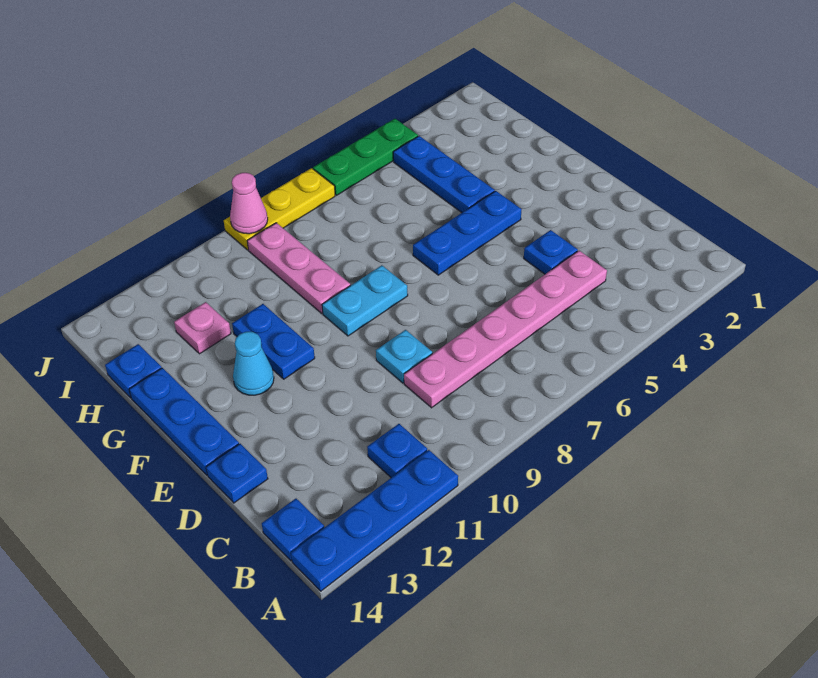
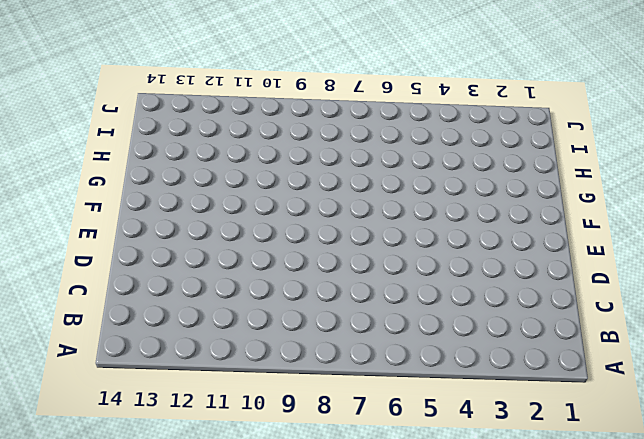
none -> blue 1x4 plate [291,450,458,591]
none -> blue 1x1 plate [367,424,427,478]
none -> blue 1x1 plate [262,499,324,561]

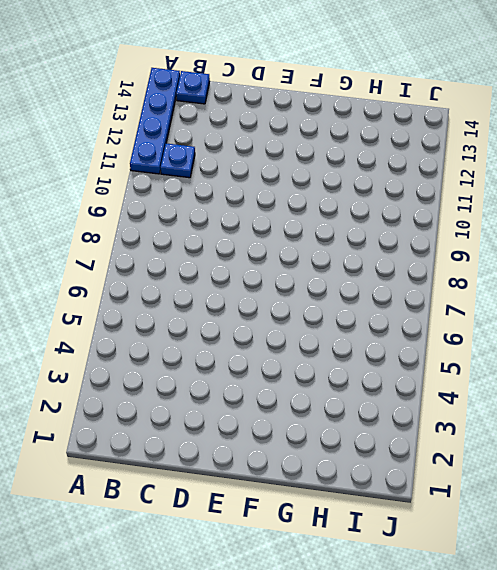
none -> pink 1x6 plate [404,251,607,408]
none -> blue 1x1 plate [524,230,578,274]
none -> cyan 1x1 plate [376,330,432,383]

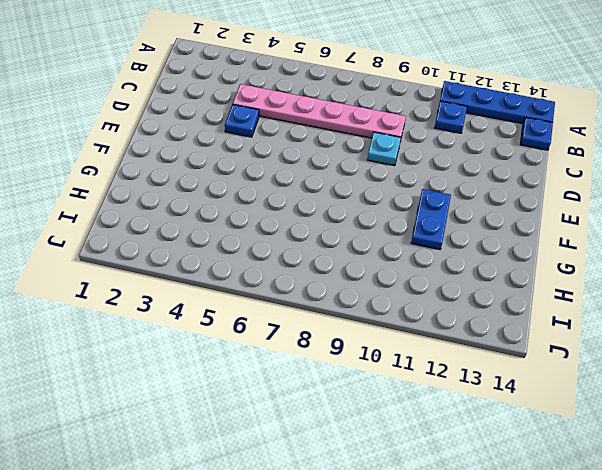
none -> blue 1x1 plate [206,444,268,503]
none -> blue 1x3 plate [129,368,239,475]
none -> blue 1x3 plate [413,191,522,275]

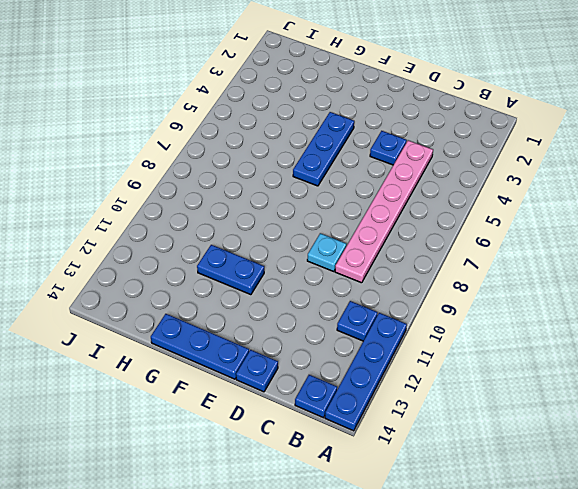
none -> cyan 1x2 plate [322,265,408,336]
none -> cyan 1x1 cone [233,332,274,395]
none -> blue 1x3 plate [393,136,495,213]

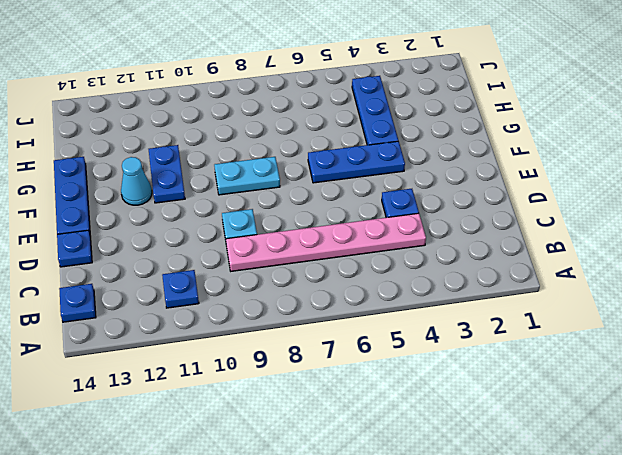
none -> blue 1x4 plate [291,450,458,591]
none -> pink 1x3 plate [247,223,350,313]
none -> pink 1x1 plate [174,302,231,354]

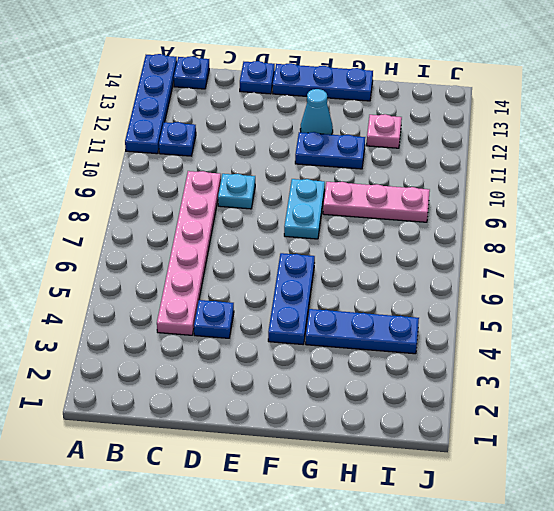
none -> blue 1x1 plate [105,344,162,398]
none -> green 1x3 plate [313,119,418,195]
none -> yellow 1x3 plate [224,168,335,250]

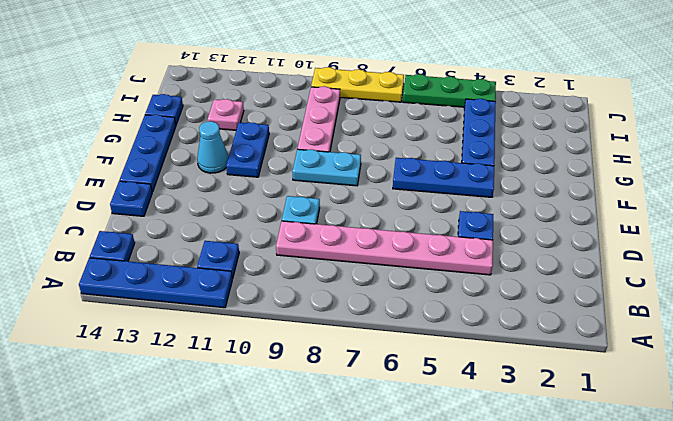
none -> pink 1x1 cone [230,173,268,234]

